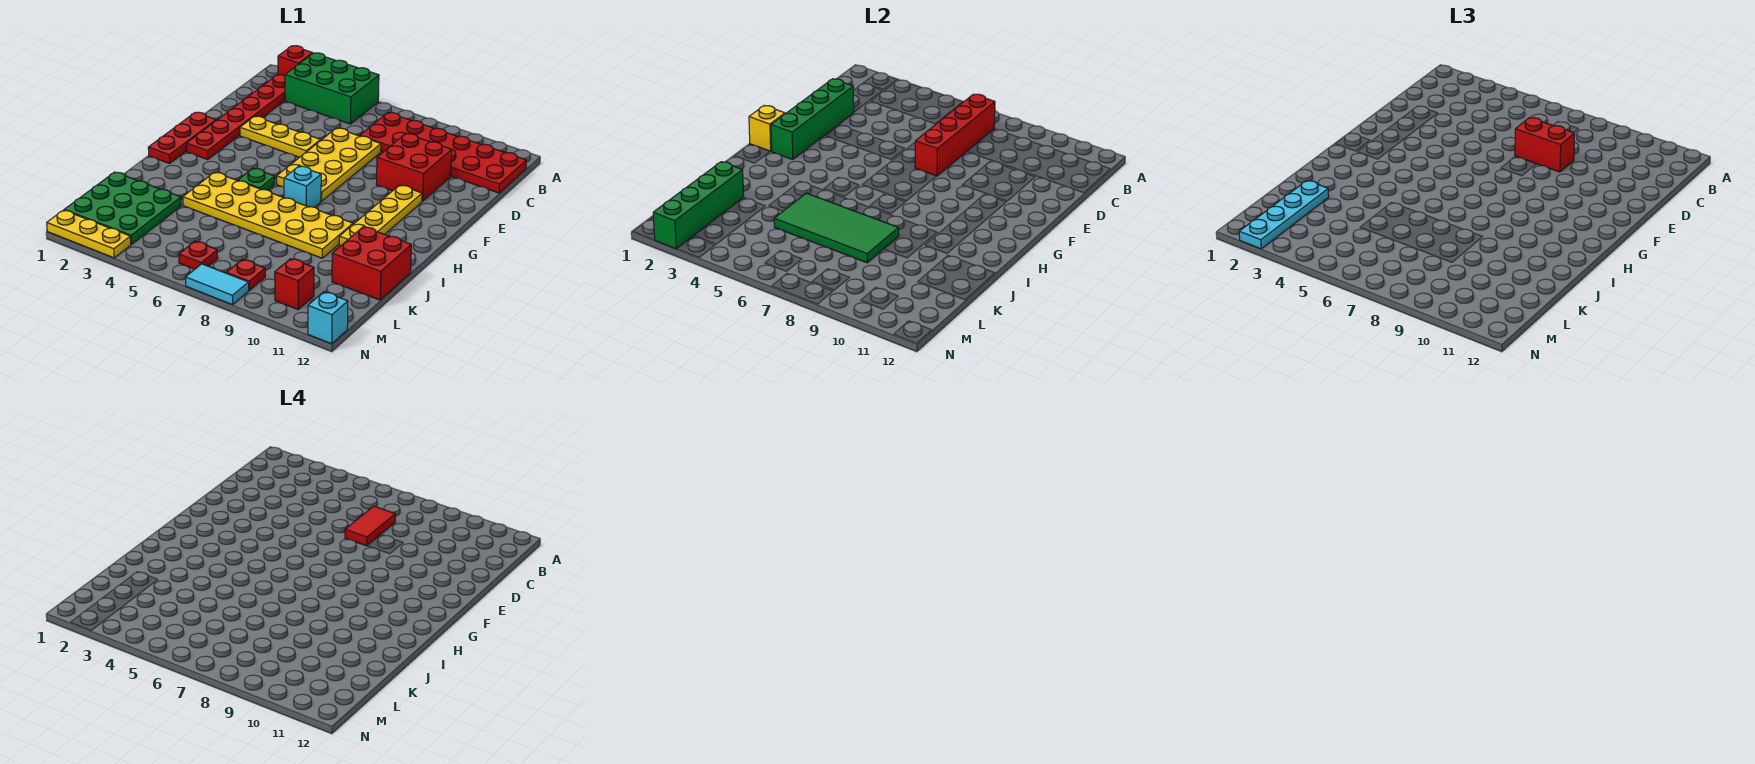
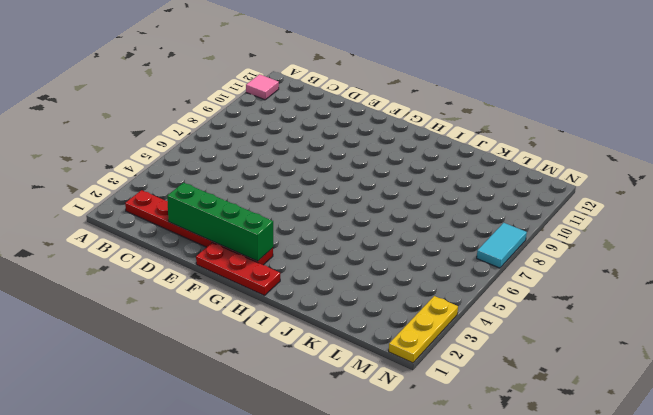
pink 1x1 tile [246,74,279,100] -> none
none -> red 1x1 brick [278,46,313,75]
none -> green 2x3 brick [285,53,379,124]
none -> red 2x6 plate [360,113,527,193]

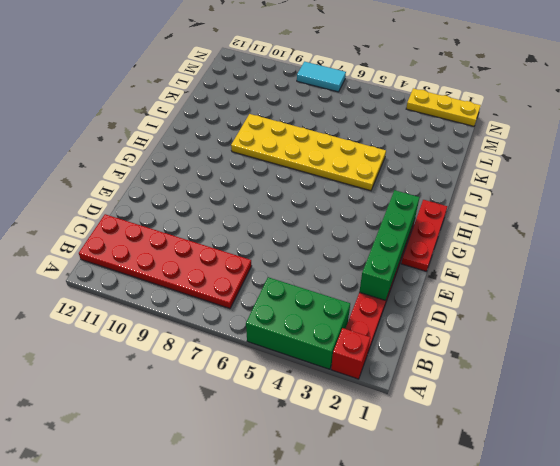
none -> yellow 2x4 plate [277,128,381,201]
none -> red 2x2 brick [376,134,452,201]
none -> yellow 1x3 plate [240,116,321,157]

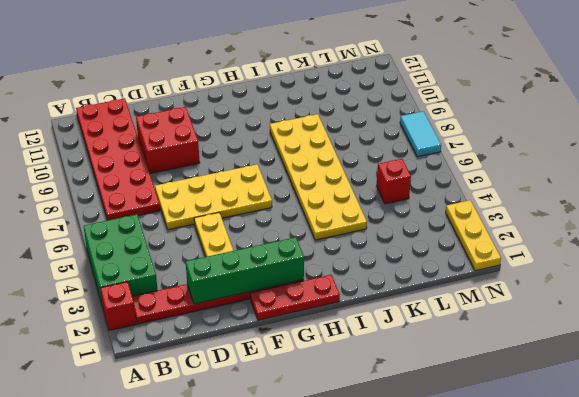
red 1x1 brick [377,159,411,204] -> red 1x1 brick moved to [275,259,314,309]
none -> yellow 1x4 plate [339,185,422,246]
none -> green 1x1 plate [238,168,275,190]
none -> cyan 1x1 brick [284,166,321,207]

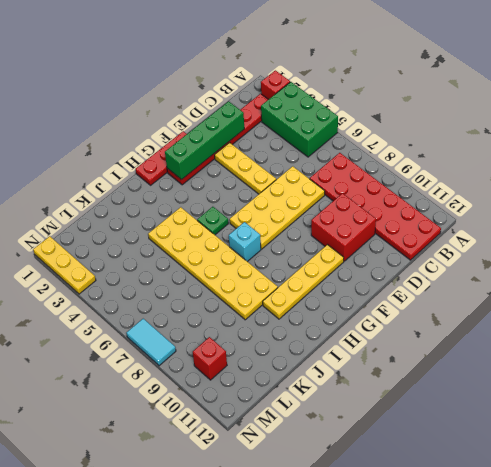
none -> red 2x2 brick [332,227,411,300]
none -> green 3x3 plate [65,172,181,244]
none -> red 1x1 plate [179,241,218,269]

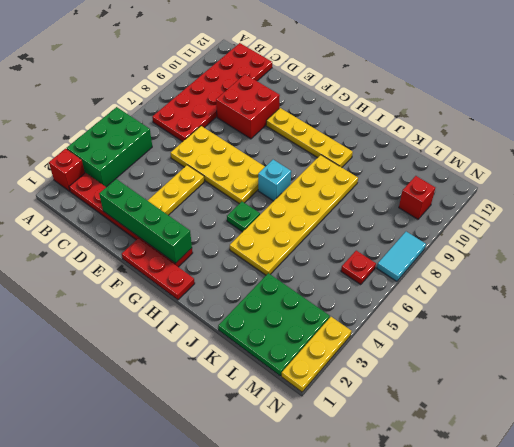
none -> red 2x2 brick [332,227,411,300]
none -> red 1x1 plate [227,259,265,290]
none -> cyan 1x1 brick [308,292,348,344]

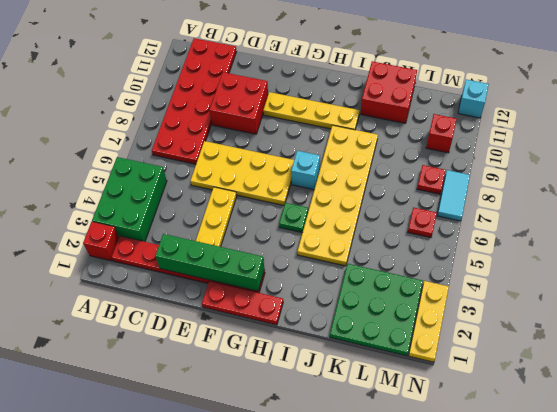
none -> red 1x4 brick [915,94,995,176]
none -> yellow 1x1 brick [749,106,785,151]
none -> green 2x4 tile [774,193,899,263]

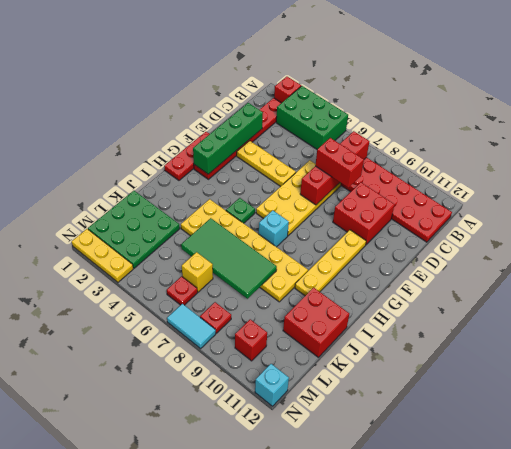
yellow 1x1 brick [182,252,213,292] -> yellow 1x1 brick moved to [749,106,785,151]
none -> green 1x4 brick [653,162,744,249]
none -> cyan 1x4 plate [1239,181,1329,249]
none -> red 1x2 tile [345,506,395,546]

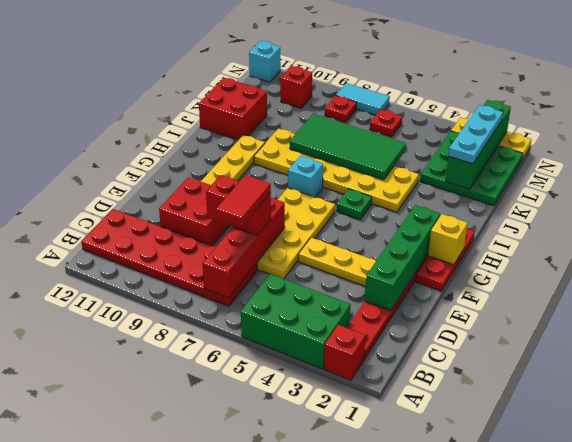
cyan 1x3 plate [449,105,503,164] -> cyan 1x4 plate [1239,181,1329,249]

